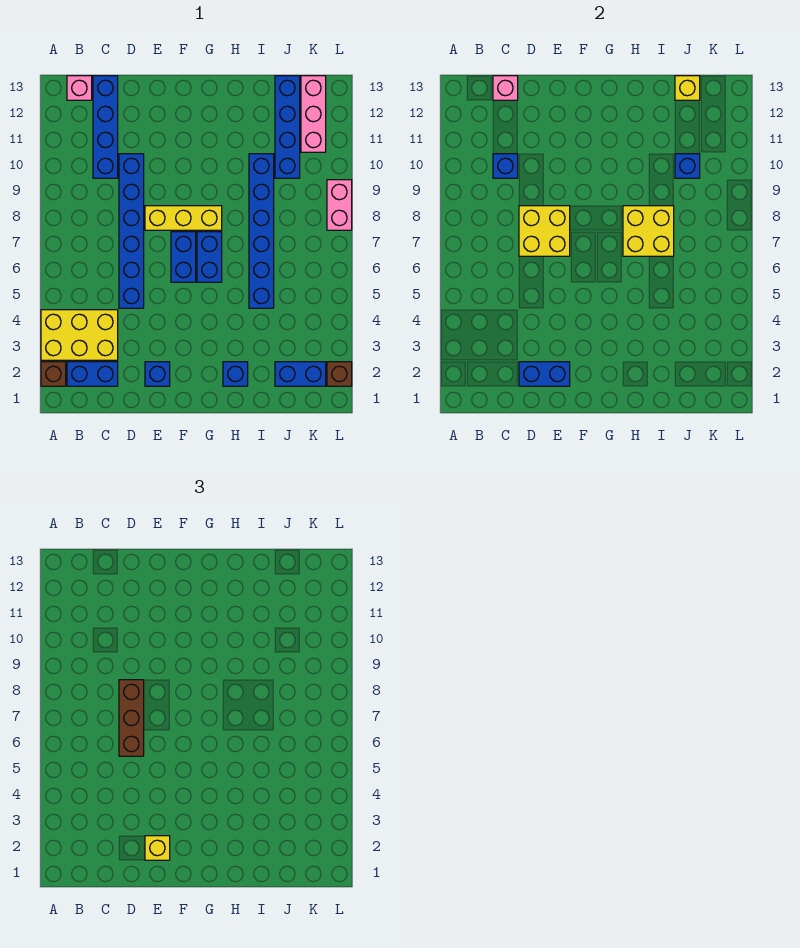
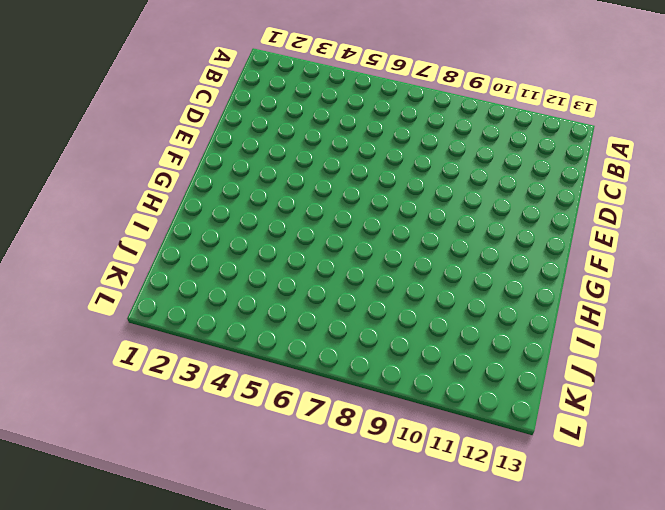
none -> brown 1x1 brick [41,362,66,386]
none -> yellow 2x3 brick [41,310,118,360]
none -> blue 1x2 brick [67,362,118,386]

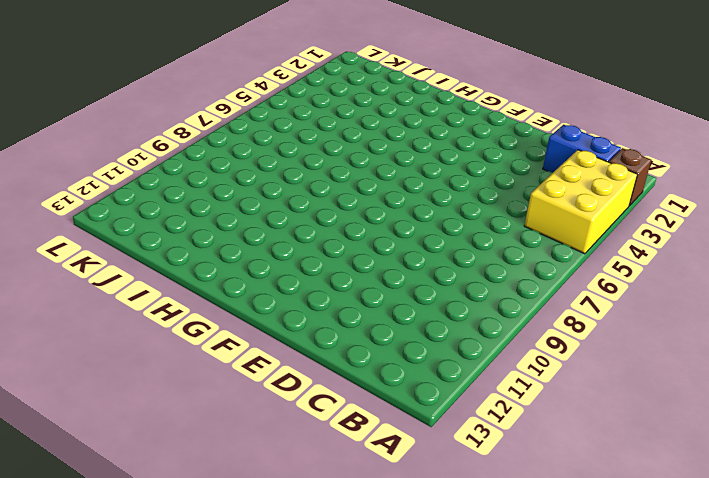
yellow 2x3 brick [524,150,638,254] -> yellow 2x3 brick turned to [41,310,118,360]
none -> pink 1x1 brick [67,76,92,100]
none -> blue 1x4 brick [93,76,118,178]
none -> blue 1x6 brick [119,154,144,308]

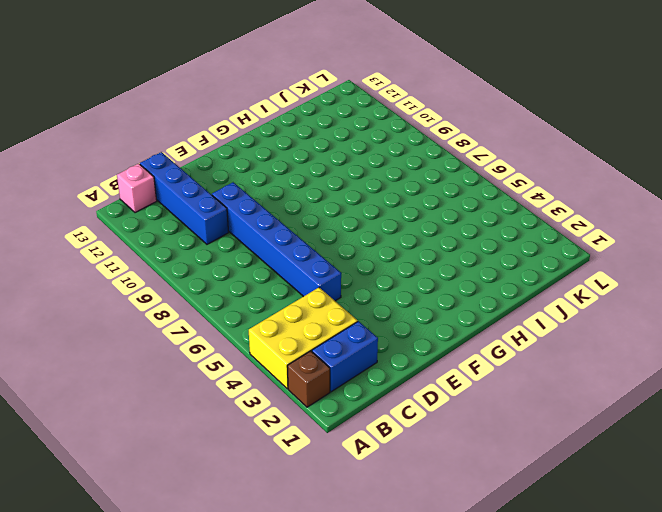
none -> blue 1x1 brick [145,362,170,386]
none -> yellow 1x3 brick [145,206,222,230]
none -> blue 1x2 brick [171,232,196,282]

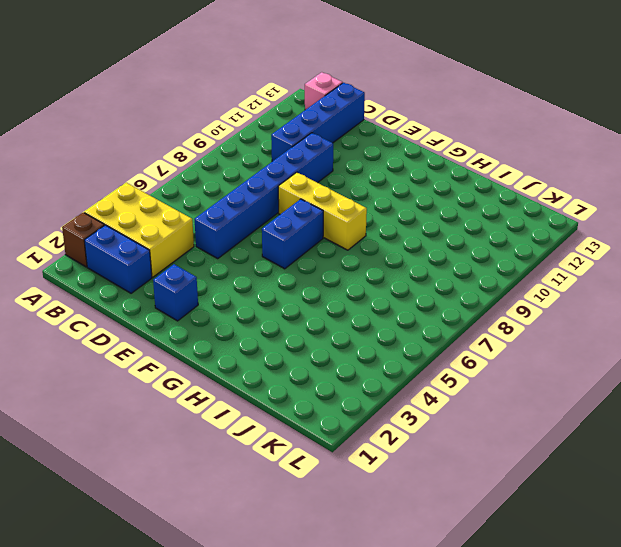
none -> blue 1x2 brick [197,232,222,282]
none -> blue 1x1 brick [223,362,248,386]
none -> blue 1x6 brick [249,154,274,308]

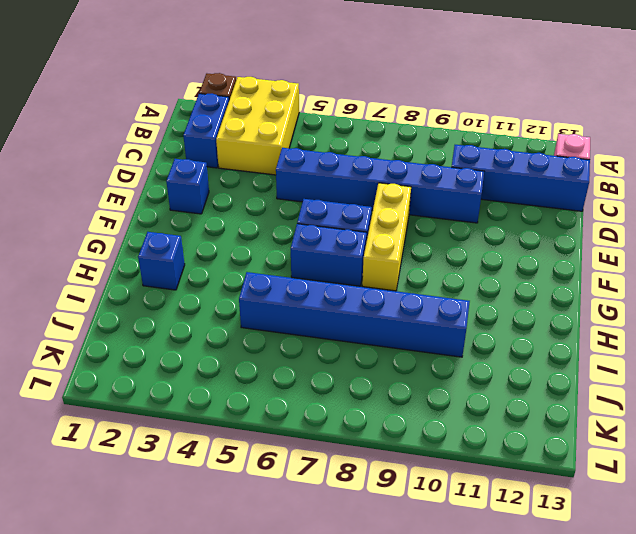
none -> blue 1x2 brick [275,362,326,386]
none -> blue 1x4 brick [275,76,300,178]
none -> pink 1x3 brick [301,76,326,152]

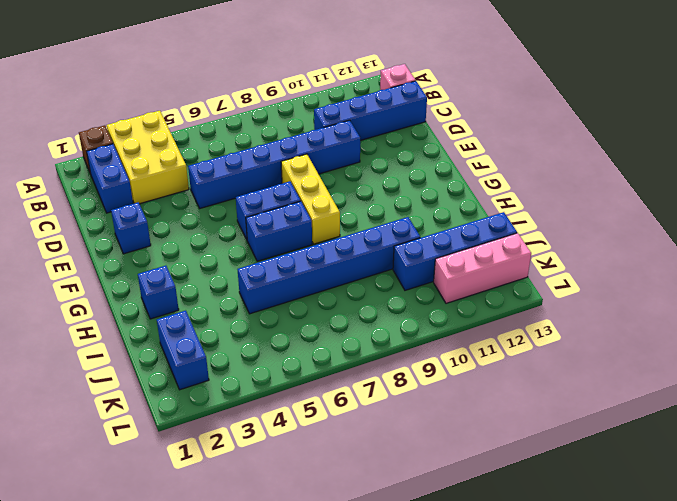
none -> brown 1x1 brick [327,362,352,386]
none -> pink 1x2 brick [327,180,352,230]
none -> blue 1x1 brick [493,154,518,178]

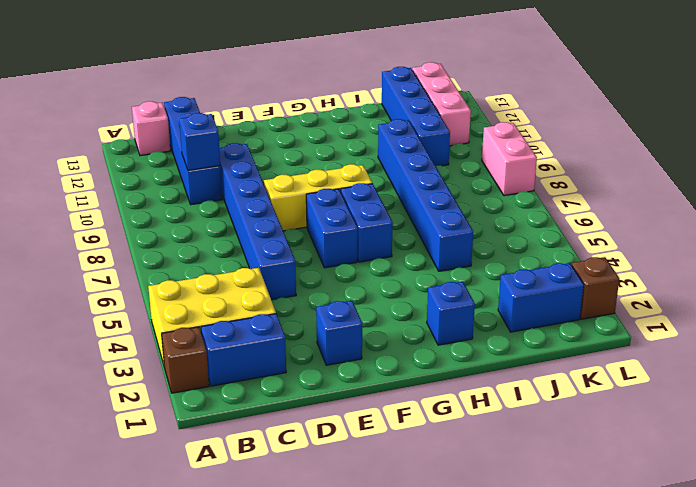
none -> pink 1x1 brick [493,76,518,100]
none -> blue 1x2 brick [519,362,570,386]
none -> yellow 2x2 brick [519,206,570,256]

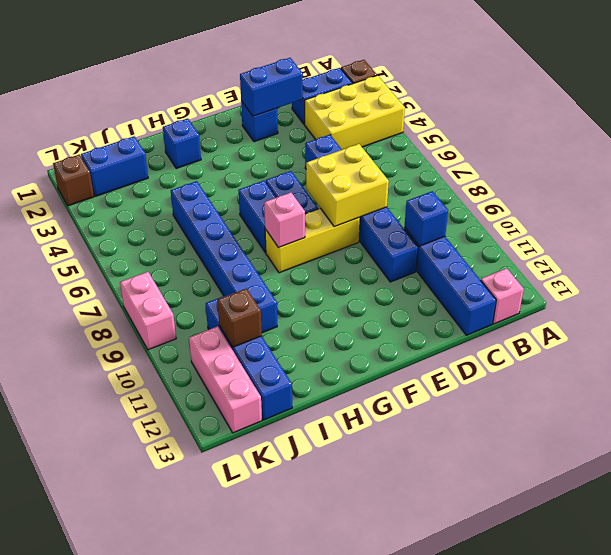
pink 1x1 brick [264,193,305,248] -> pink 1x1 brick moved to [493,76,518,100]
brown 1x1 brick [217,289,262,347] -> none
none -> yellow 2x2 brick [623,206,674,256]
none -> blue 1x1 brick [675,154,700,178]
none -> yellow 1x1 brick [675,76,700,100]

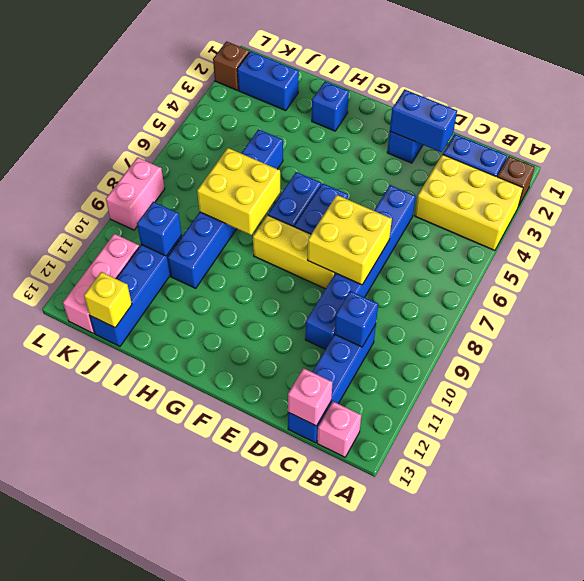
none -> brown 1x3 brick [119,680,144,756]
none -> yellow 1x1 brick [145,836,170,860]

